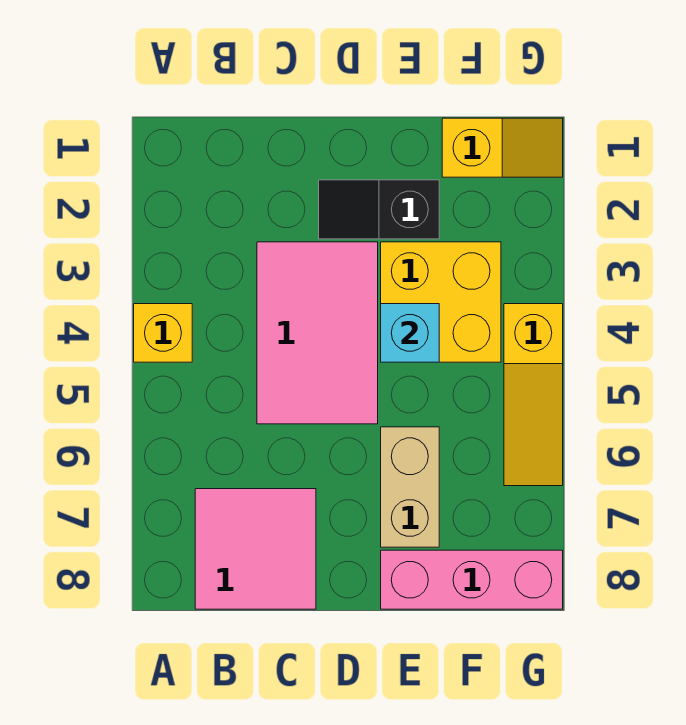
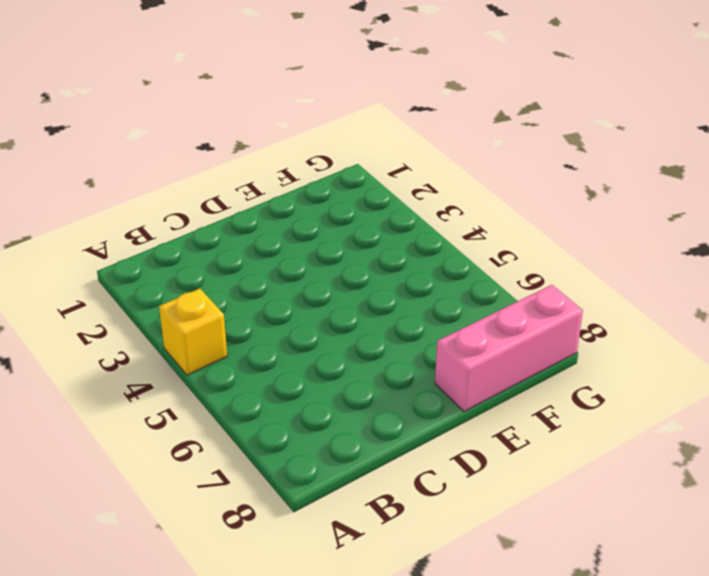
none -> pink 2x2 tile [195,489,316,609]
none -> pink 2x3 tile [257,242,378,424]

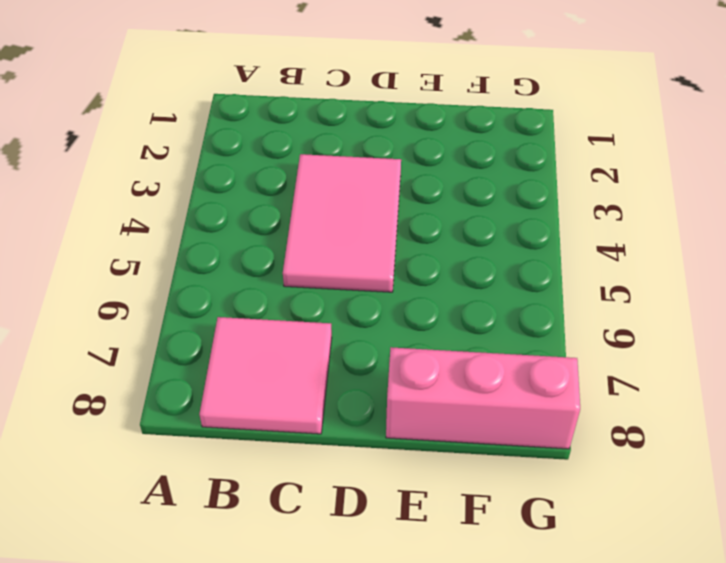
none -> yellow 1x1 brick [134,304,192,362]
none -> black 1x2 slope [319,180,439,239]

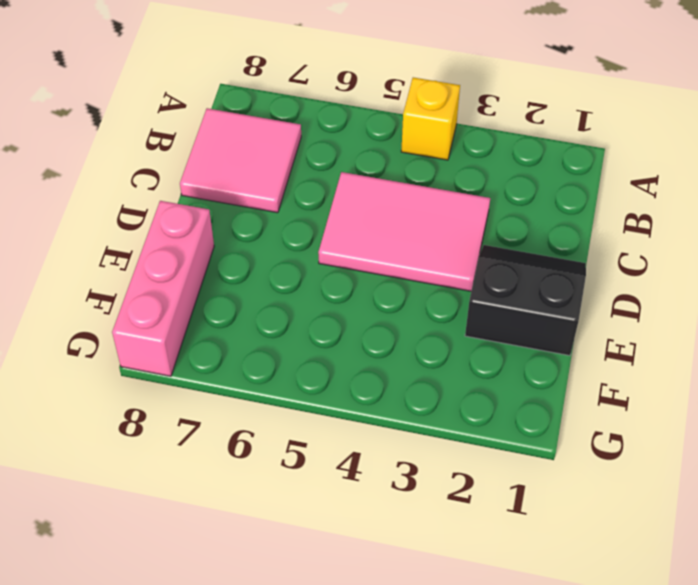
black 2x2 slope [465,245,586,356] -> black 1x2 slope [319,180,439,239]
none -> yellow 2x2 brick [381,242,501,362]
none -> tan 1x2 brick [381,427,439,547]

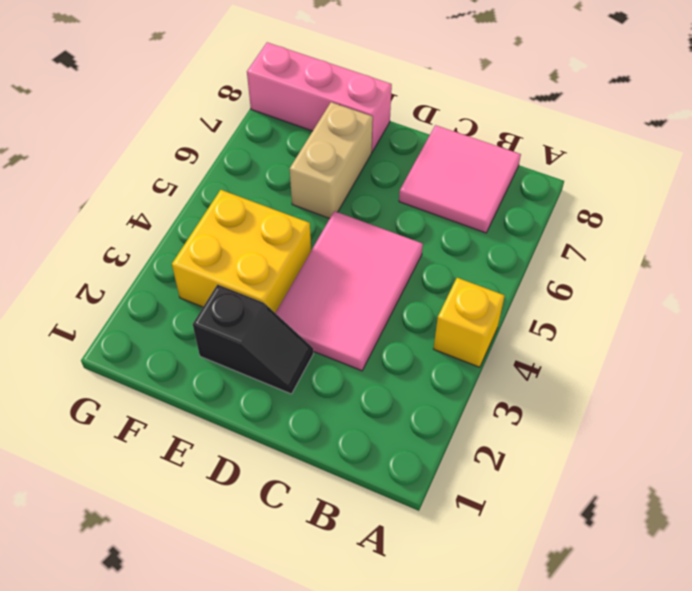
none -> yellow 1x2 slope [442,118,563,177]
none -> yellow 1x3 slope [504,304,563,486]

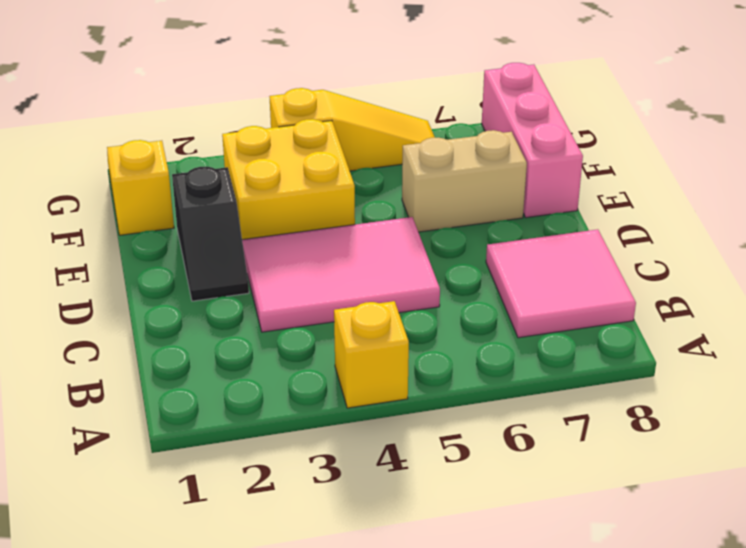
none -> cyan 1x1 brick [381,304,439,362]

